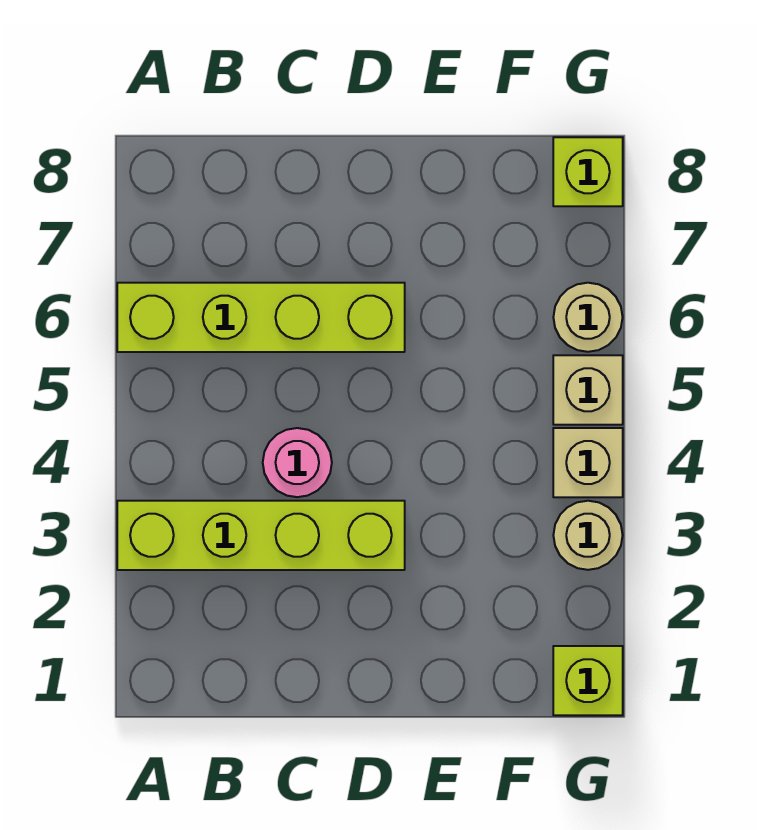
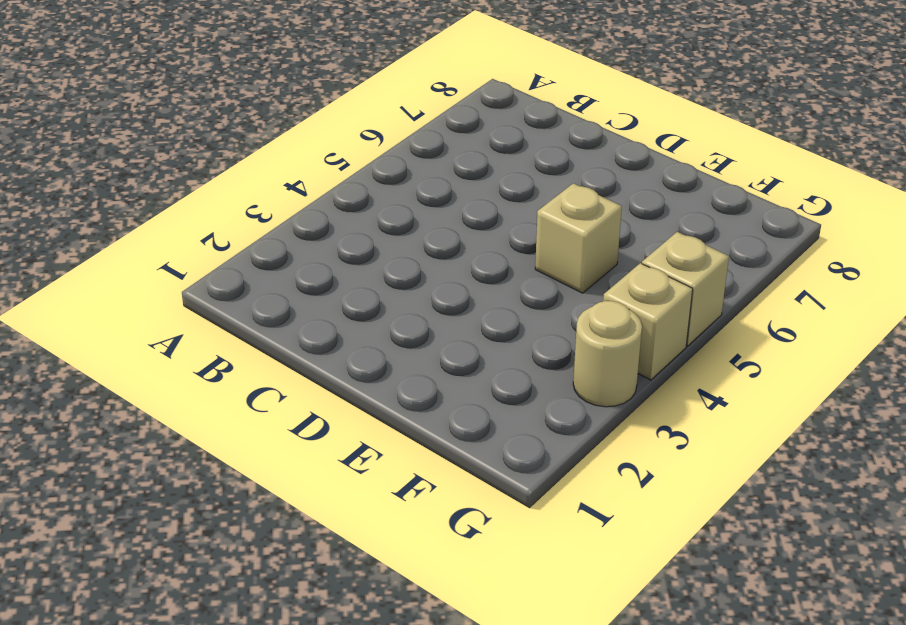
tan 1x1 brick [535,183,622,293] -> none
none -> lime 1x4 brick [117,501,405,570]
none -> lime 1x4 brick [117,283,405,352]

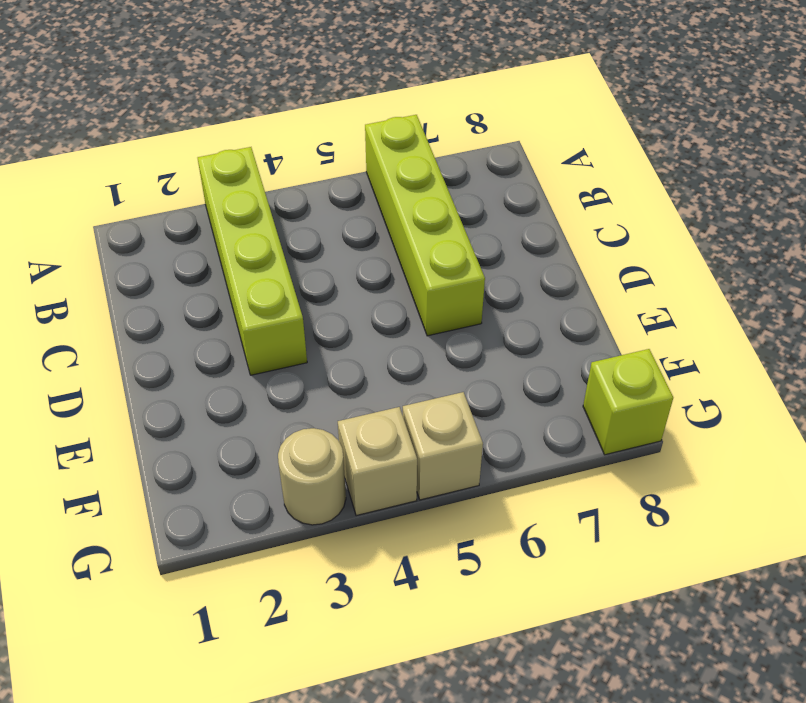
none -> pink 1x1 round brick [263,428,332,497]
none -> lime 1x1 brick [553,646,623,715]

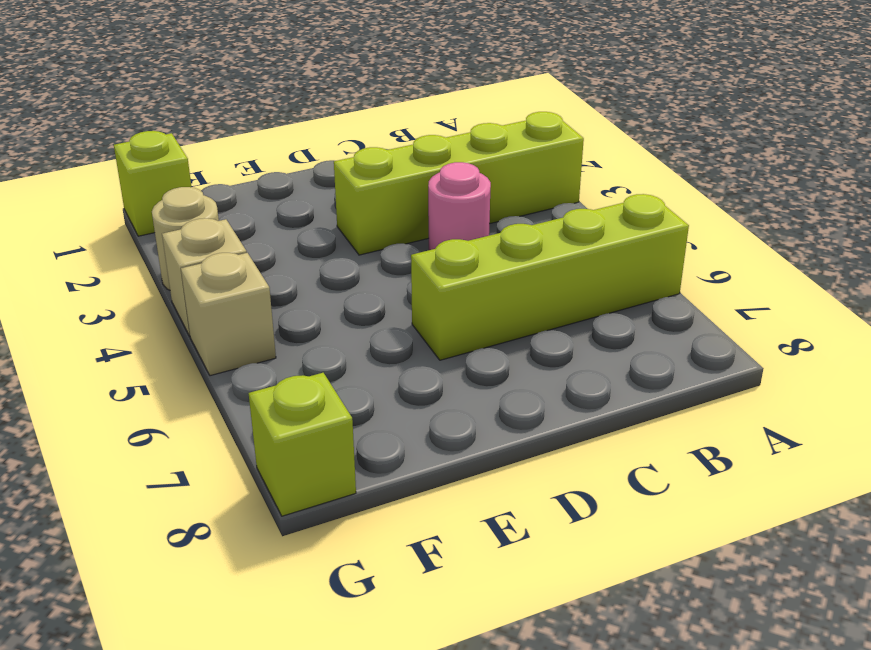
none -> tan 1x1 round brick [553,283,623,352]

